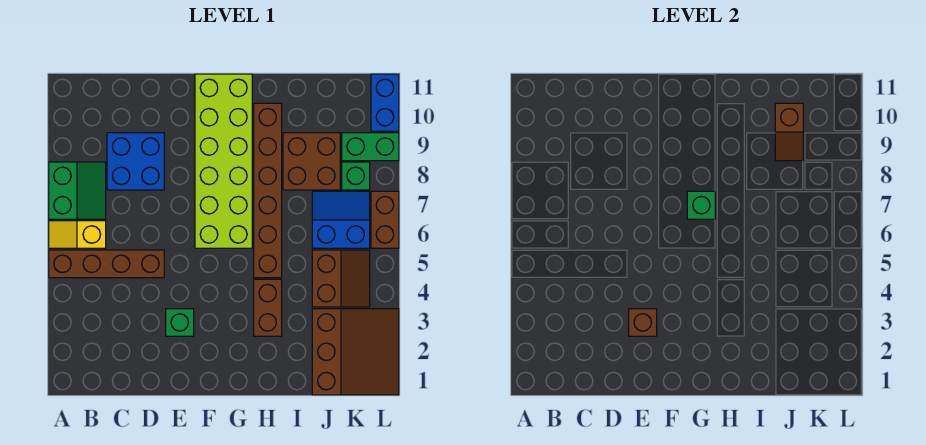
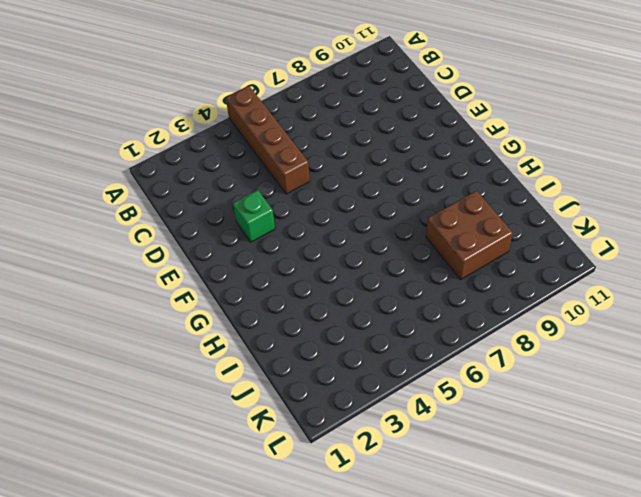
none -> yellow 1x2 slope [49,221,106,248]
none -> green 2x2 slope [49,162,106,219]
none -> blue 2x2 brick [107,133,164,190]

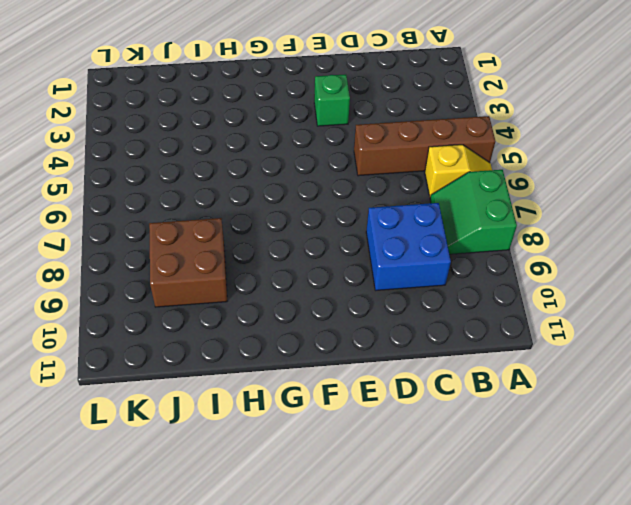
none -> lime 2x6 brick [195,74,252,248]
none -> brown 1x2 brick [254,279,282,336]
none -> brown 1x6 brick [254,103,282,278]

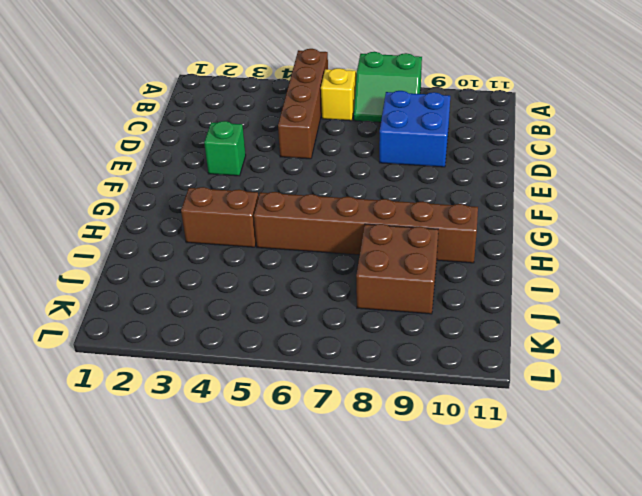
none -> lime 2x6 brick [195,74,252,248]
none -> brown 3x3 slope [312,309,399,395]
none -> brown 2x2 slope [312,250,370,307]

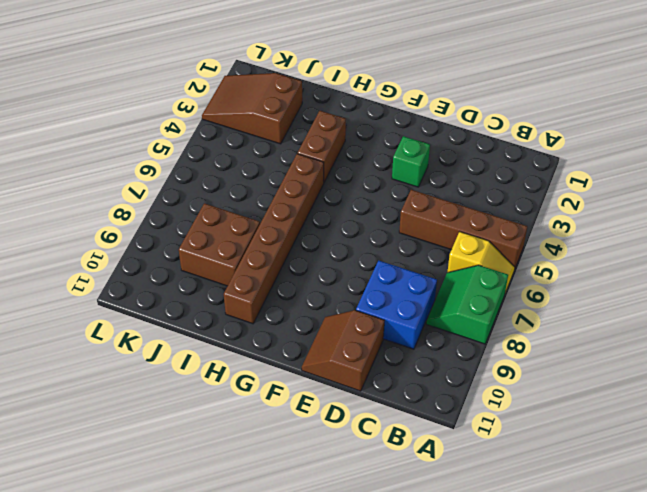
brown 2x2 slope [302,310,385,391] -> brown 2x2 slope moved to [312,250,370,307]
brown 2x3 slope [202,73,302,144] -> brown 3x3 slope [312,309,399,395]
none -> lime 2x6 brick [195,74,252,248]
none -> blue 2x2 slope [312,191,370,248]
none -> green 1x1 brick [342,162,370,190]

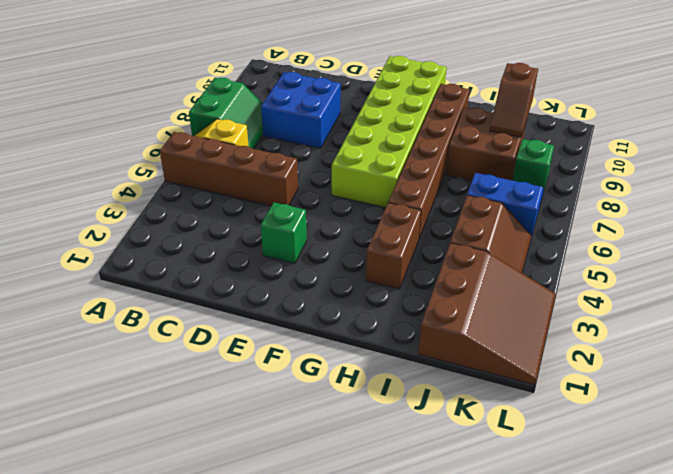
none -> green 1x2 brick [342,133,399,161]
none -> brown 1x2 brick [371,191,399,248]
none -> blue 1x2 brick [371,74,399,131]

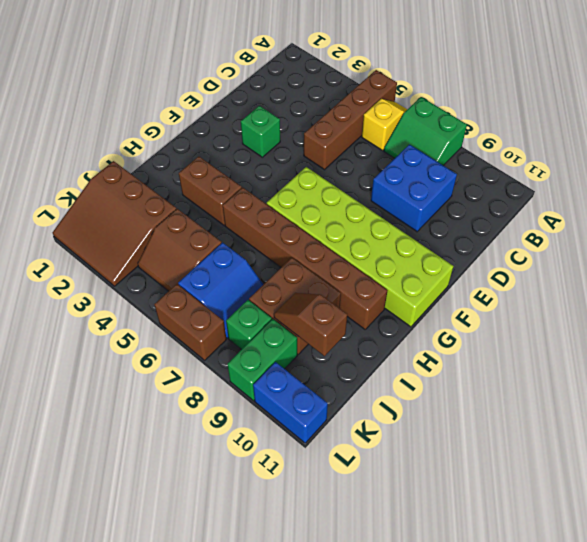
none -> brown 1x1 brick [629,309,657,336]
none -> green 1x1 brick [687,191,715,219]

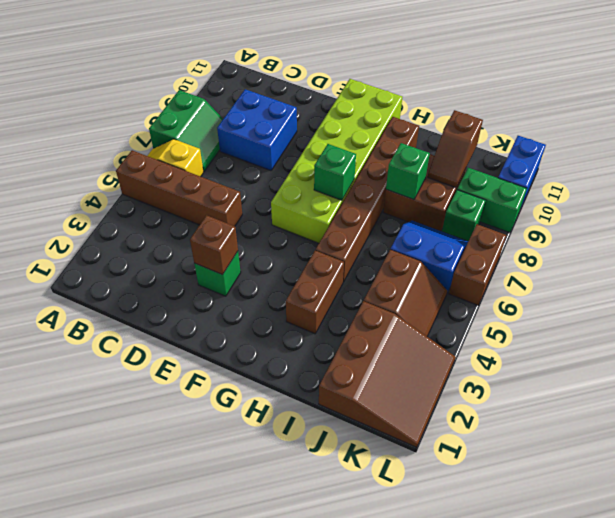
green 1x1 brick [386,143,430,199] -> none

